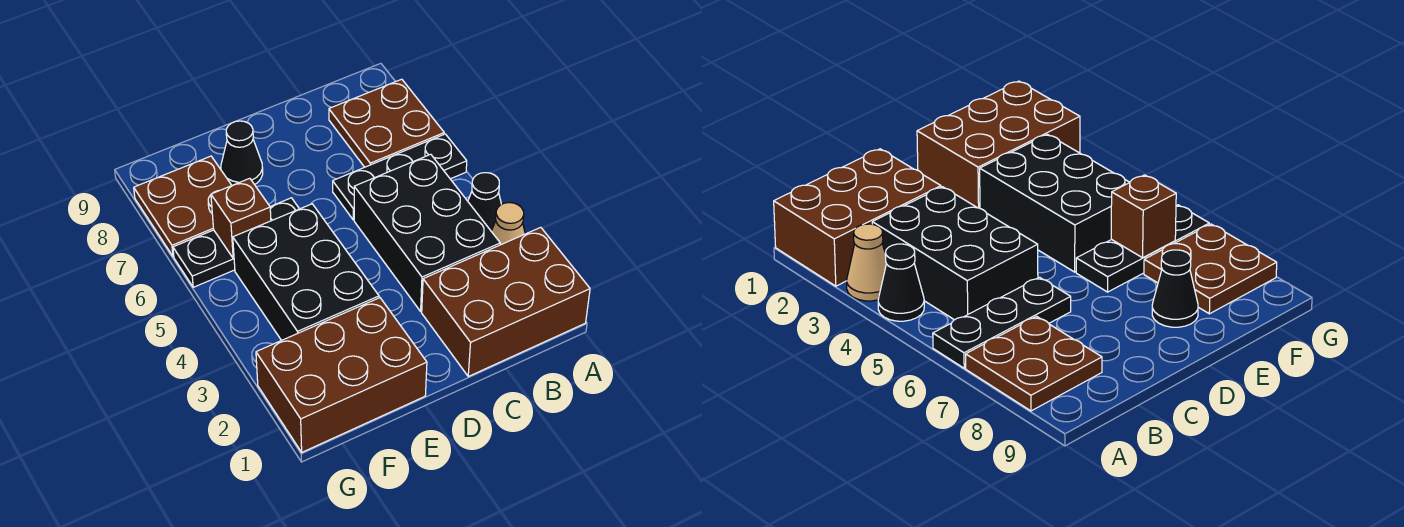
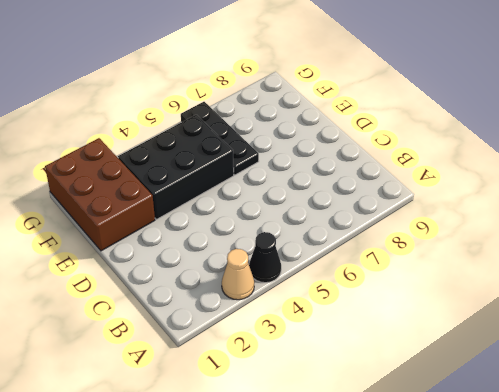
none -> brown 2x3 brick [422,227,590,376]
none -> black 1x3 plate [333,134,467,220]
none -> brown 2x2 plate [329,79,444,167]

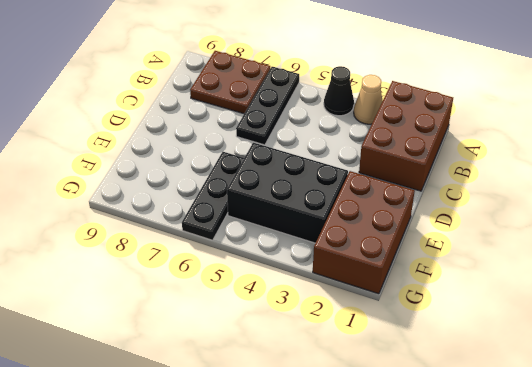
none -> black 2x3 brick [354,154,500,311]
none -> black 1x1 cone [221,121,263,185]
none -> brown 2x2 plate [134,156,232,257]

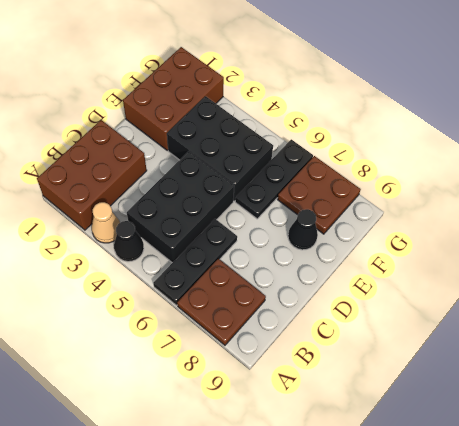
black 2x3 brick [127,151,234,263] -> black 2x3 brick turned to [354,154,500,311]
none -> brown 1x1 brick [211,178,271,259]

